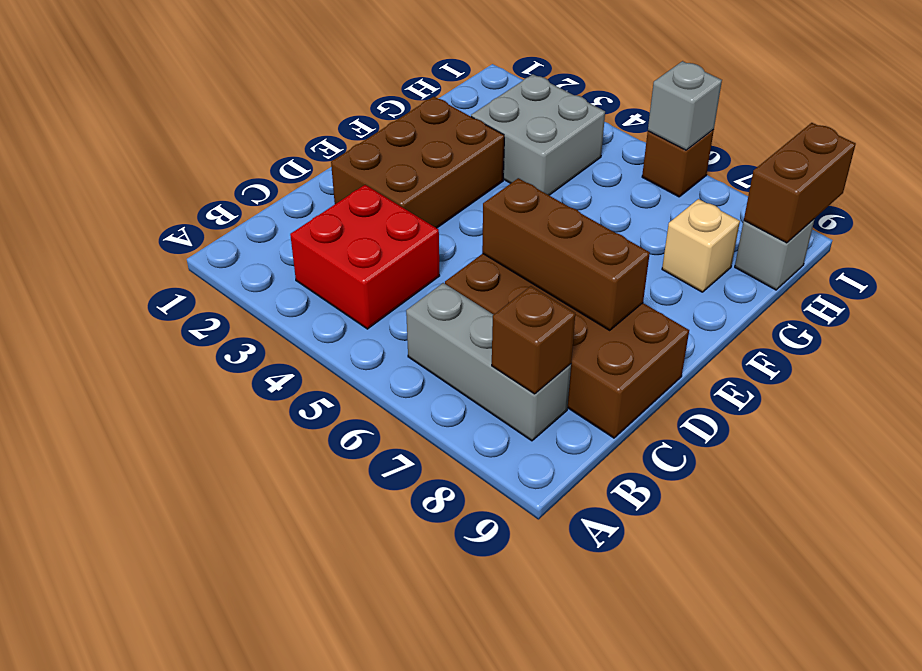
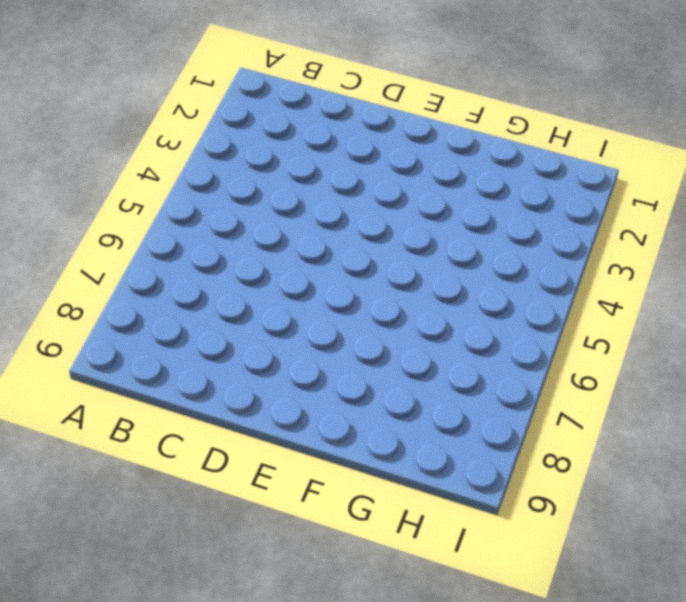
none -> red 2x2 brick [290,185,439,329]
none -> grey 1x3 brick [406,283,571,441]
none -> brown 2x4 brick [445,254,689,438]

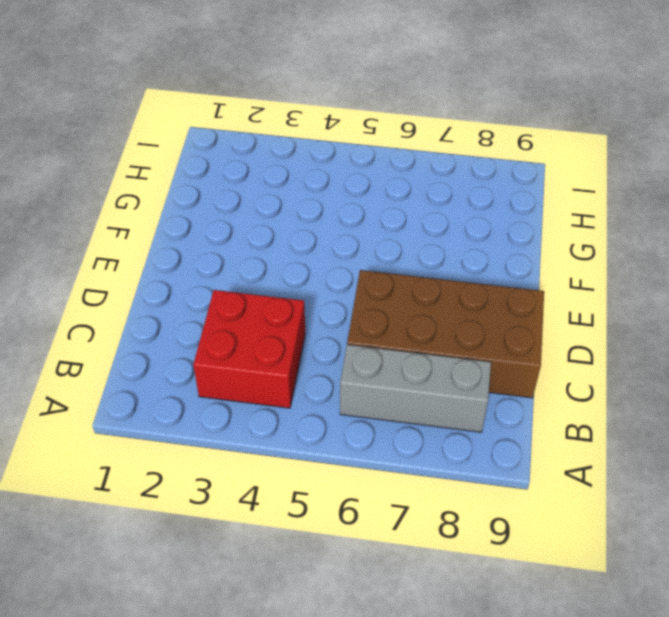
none -> brown 2x3 brick [331,97,504,228]
none -> grey 2x2 brick [471,74,605,195]
none -> tan 1x1 brick [662,199,740,292]

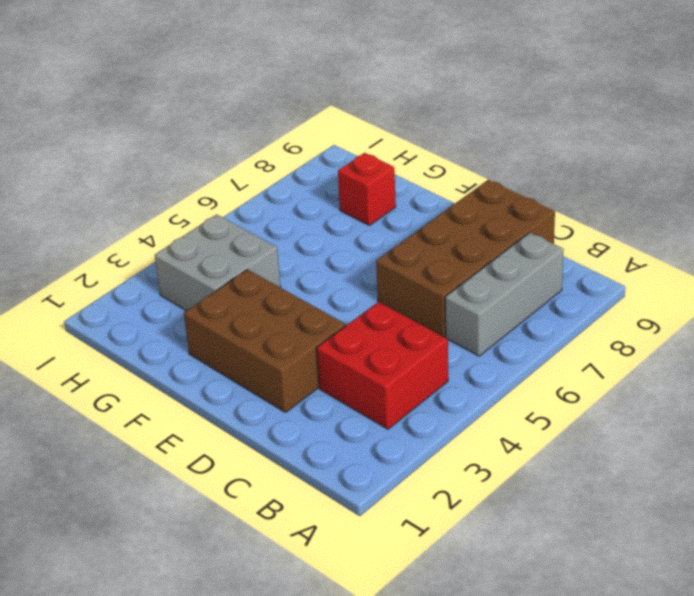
red 1x1 brick [338,153,396,225] -> tan 1x1 brick [662,199,740,292]
none -> grey 1x1 brick [735,219,815,290]
none -> brown 1x1 brick [642,130,714,197]
none -> brown 1x1 brick [492,286,575,394]

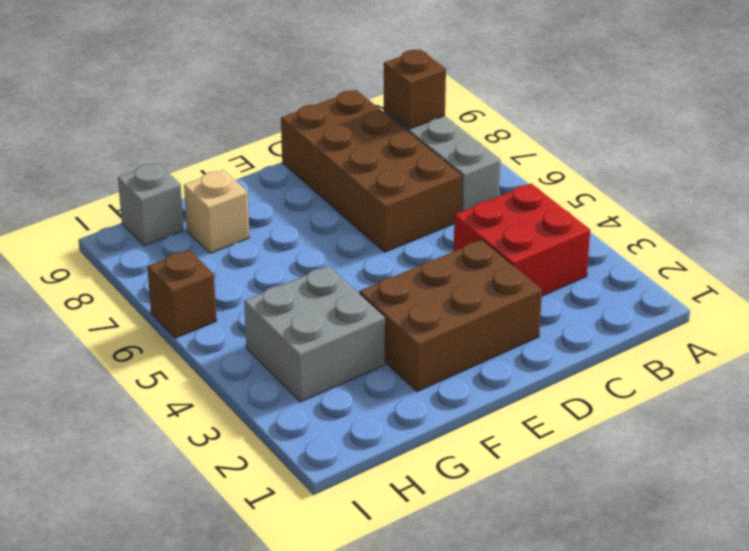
none -> brown 1x3 brick [482,178,650,330]
none -> brown 1x2 brick [744,123,856,243]
none -> grey 1x1 brick [648,61,722,150]

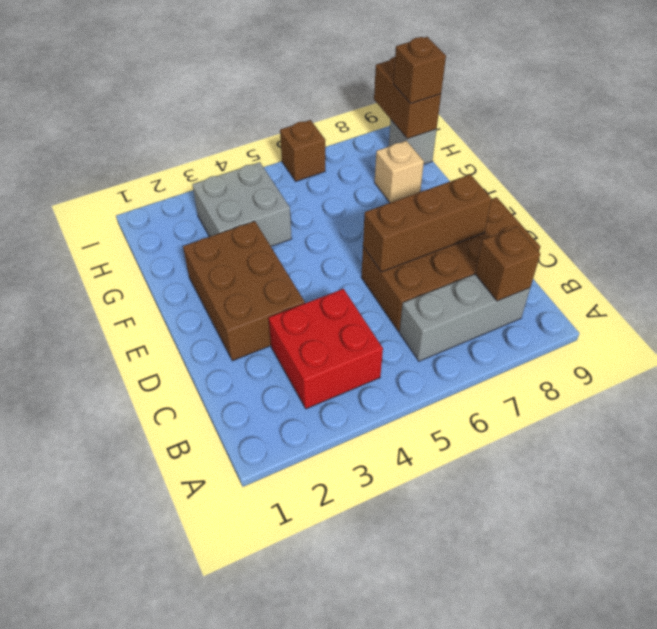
brown 1x1 brick [393,37,446,103] -> none
none -> grey 1x1 brick [648,61,722,150]

